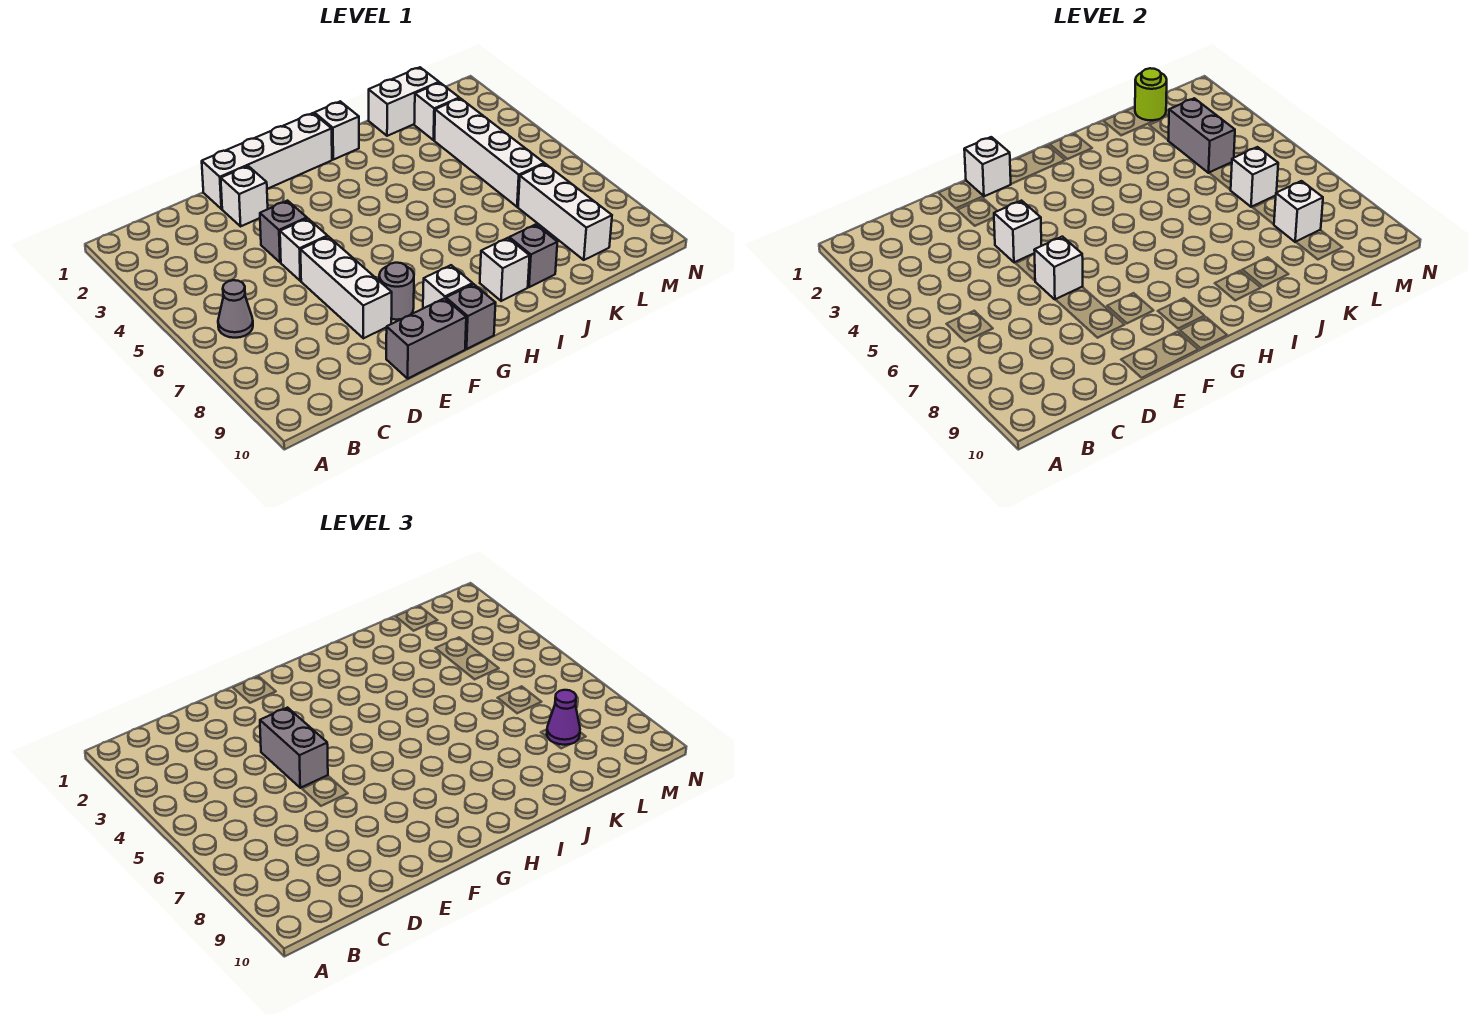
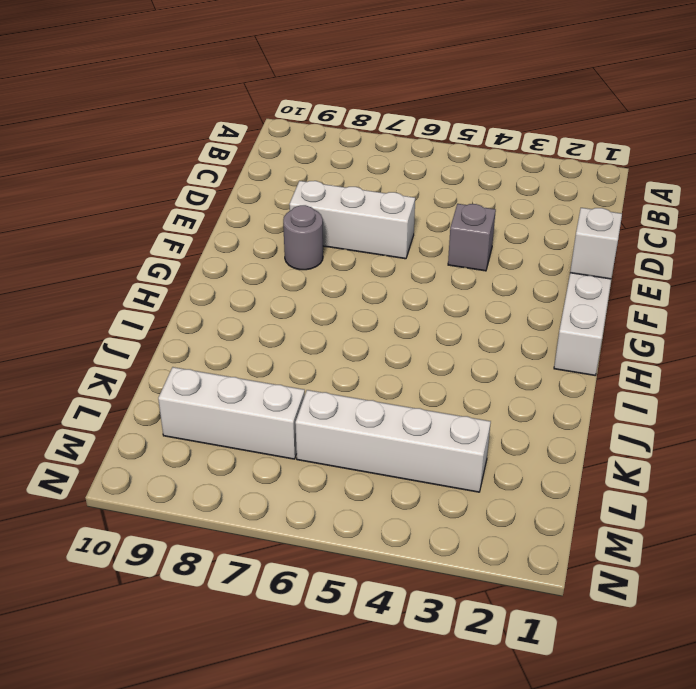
none -> grey 1x1 cone [218,280,253,338]
none -> white 1x1 brick [221,166,268,226]
none -> white 1x1 brick [280,218,327,281]

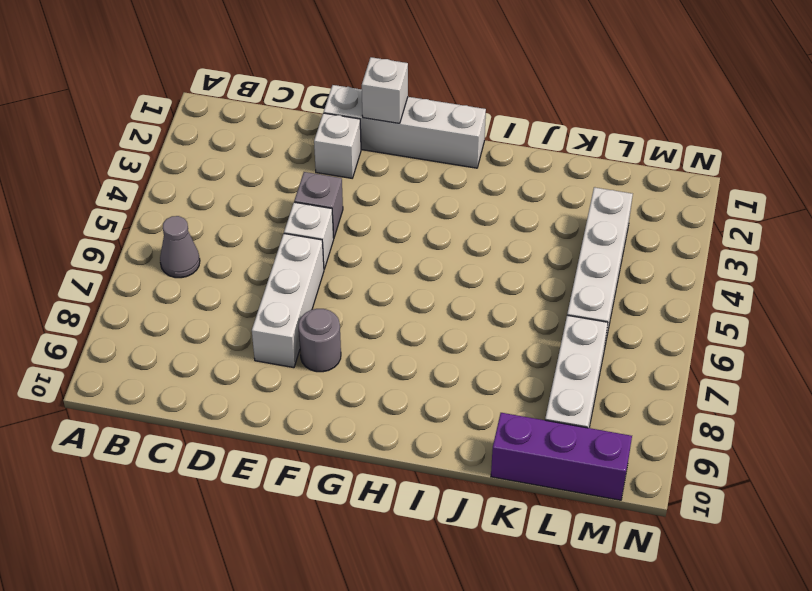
purple 1x3 brick [491,413,632,500] -> none
none -> grey 1x2 brick [386,298,466,378]
none -> white 1x1 brick [423,265,473,308]
none -> grey 1x1 brick [446,284,496,349]

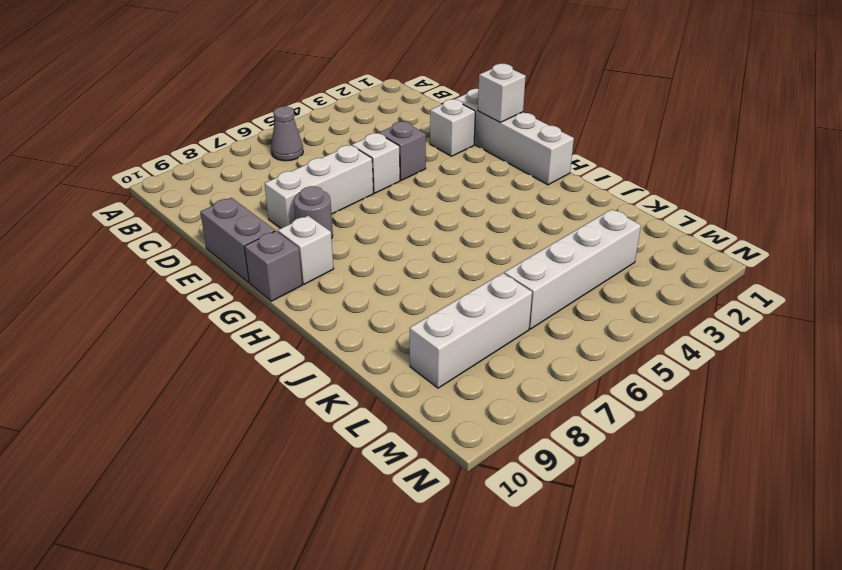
none -> white 1x1 brick [314,101,359,160]
none -> white 1x1 brick [480,238,530,301]
none -> grey 1x1 brick [509,224,557,287]

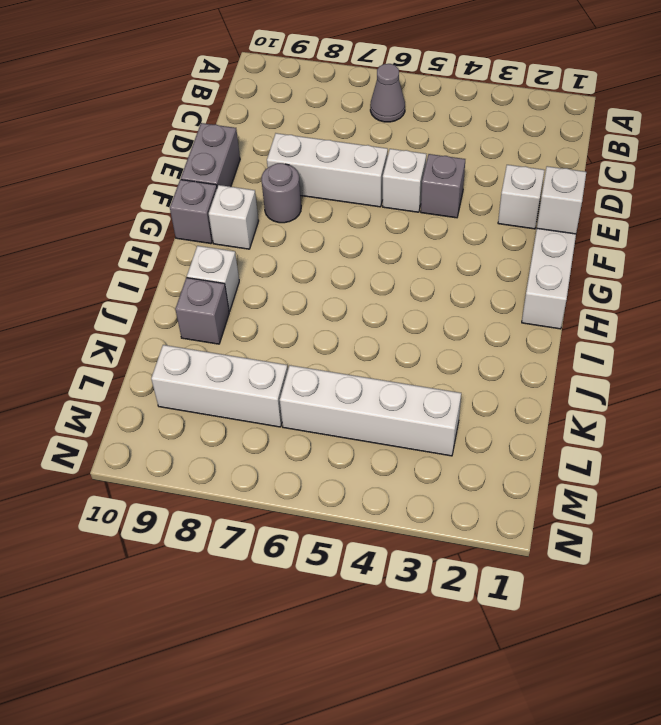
none -> white 1x1 brick [314,101,359,160]
none -> white 1x2 brick [369,67,439,136]
none -> white 1x1 brick [414,83,459,140]

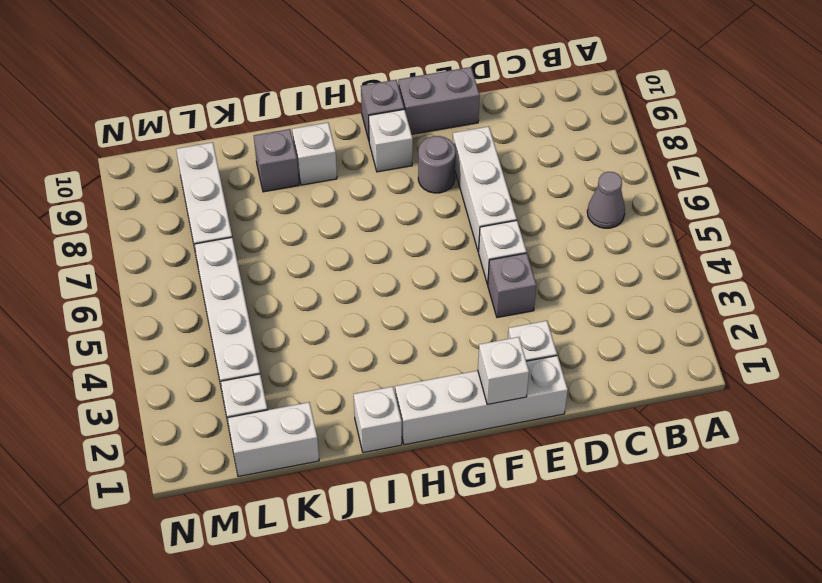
none -> white 1x1 brick [994,201,1041,262]
none -> white 1x1 brick [1034,237,1083,300]
none -> lime 1x1 round brick [1135,68,1167,120]

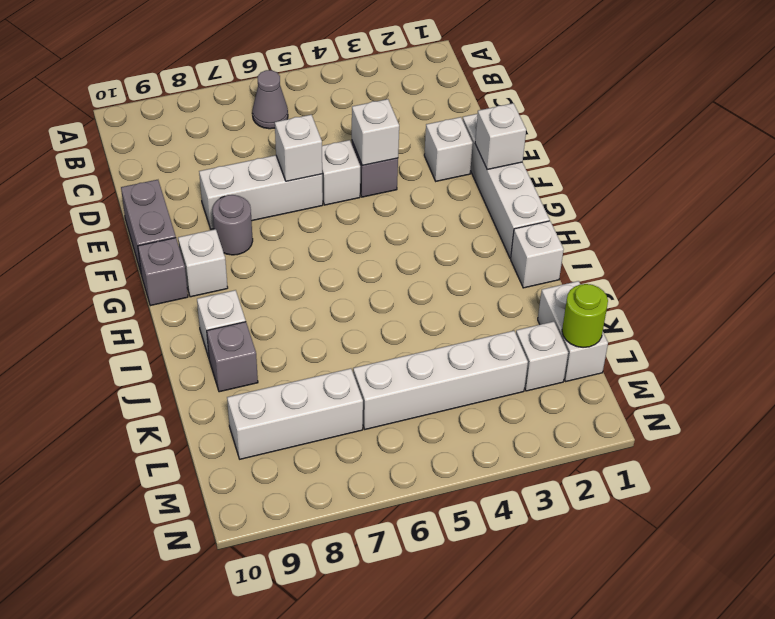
none -> grey 1x2 brick [1168,98,1235,173]
none -> white 1x1 brick [1231,147,1278,207]
none -> white 1x1 brick [1274,181,1323,242]

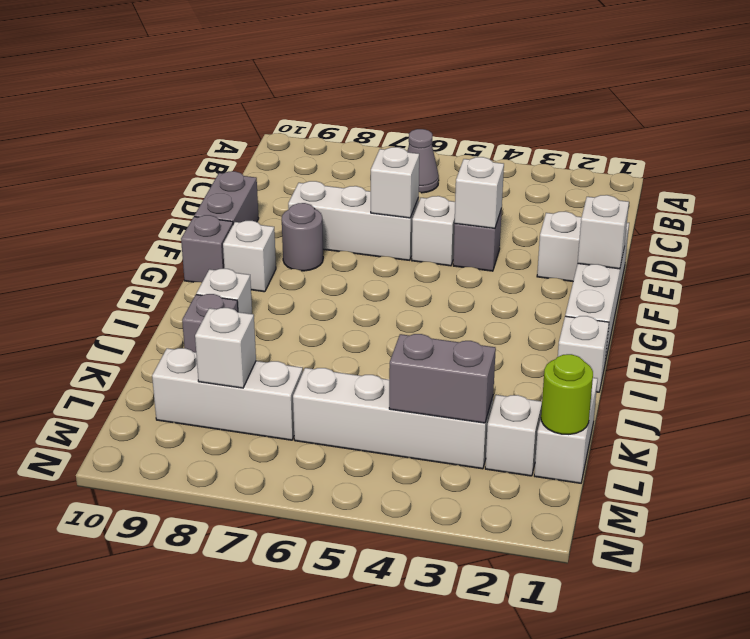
none -> white 1x1 brick [1231,147,1278,207]
none -> grey 1x2 brick [260,708,328,788]
none -> purple 1x1 cone [547,690,580,745]

